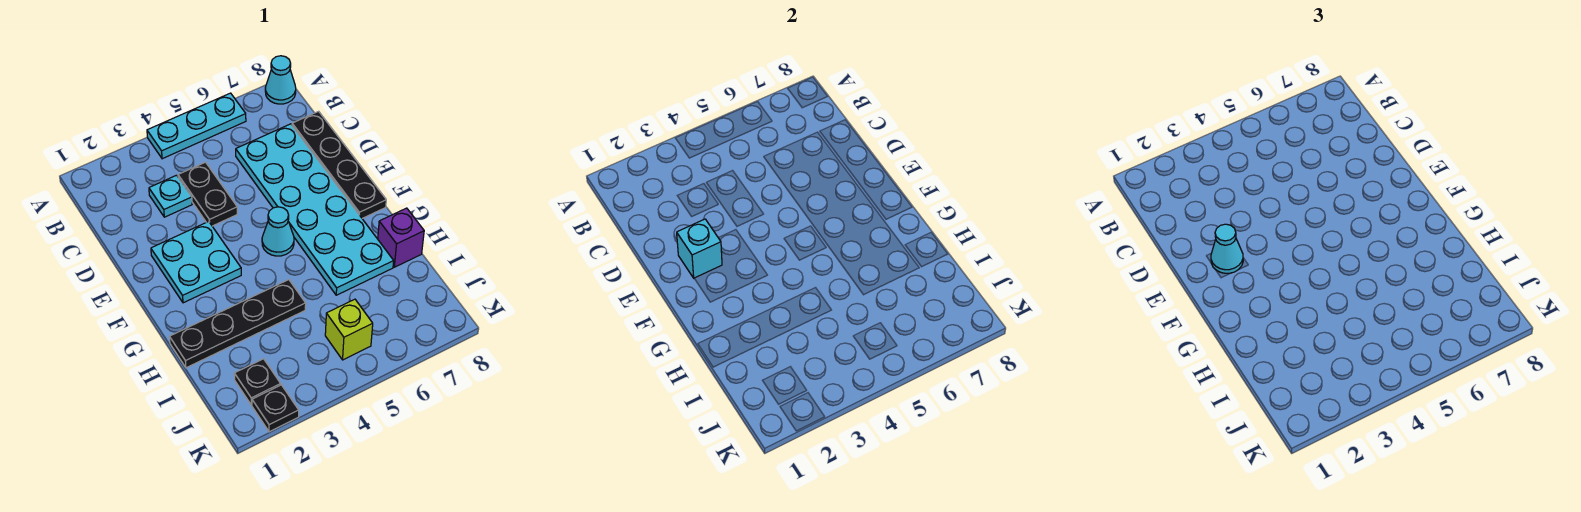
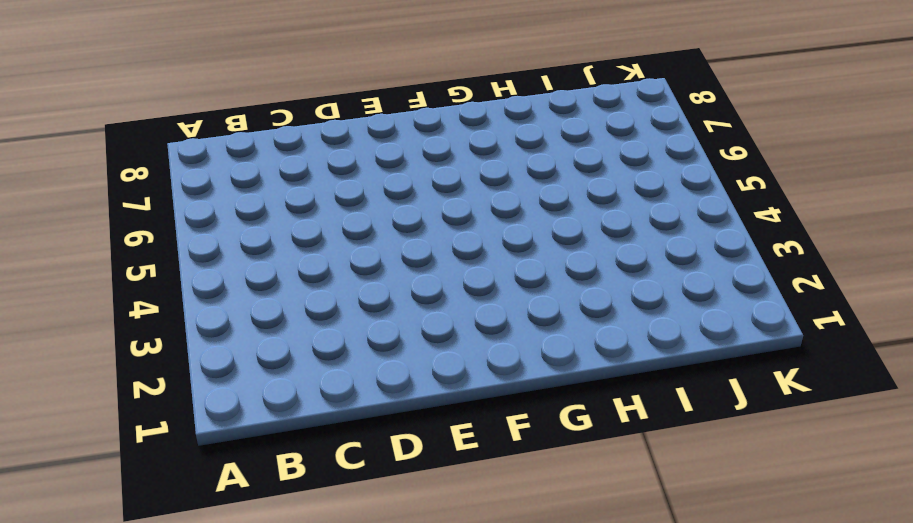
none -> cyan 1x3 plate [147,93,246,159]
none -> cyan 1x1 cone [265,56,296,104]
none -> cyan 1x1 plate [149,175,192,217]

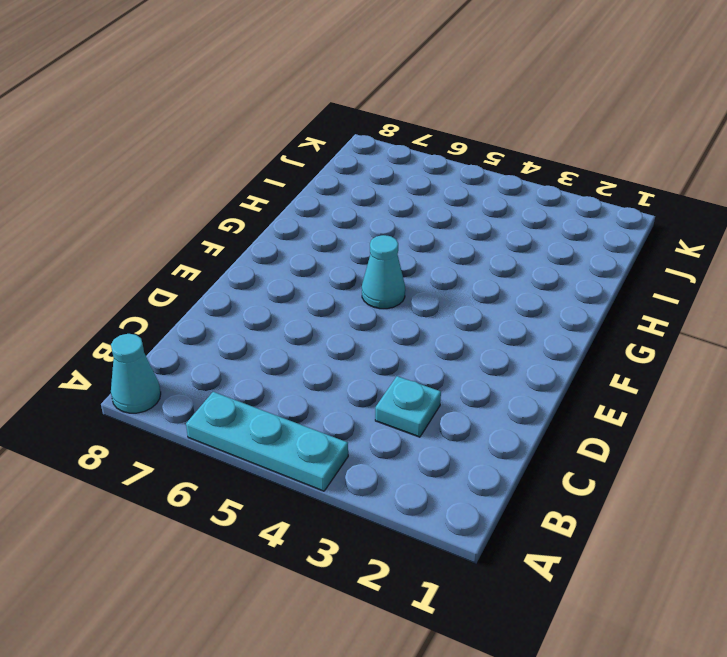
none -> black 1x2 plate [178,162,237,226]
none -> cyan 2x6 plate [236,124,394,295]
none -> black 1x4 plate [292,111,386,218]

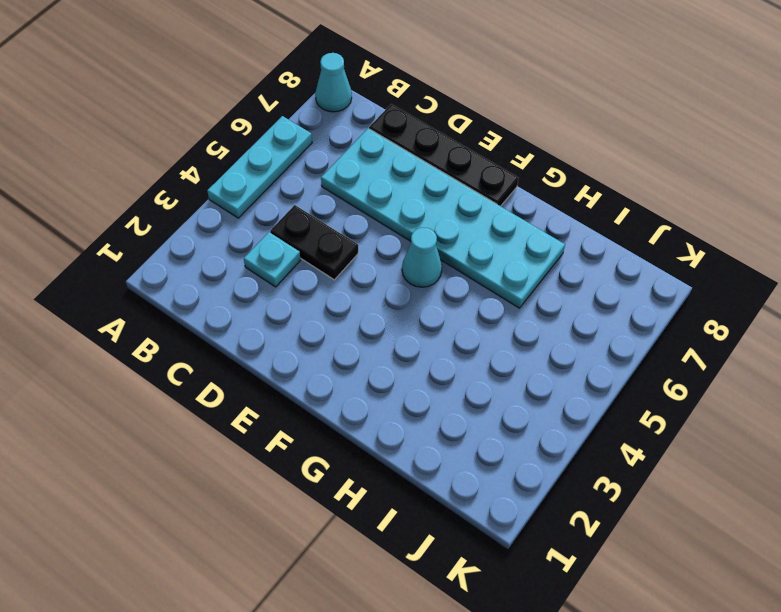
none -> cyan 2x2 plate [151,221,241,303]
none -> black 1x4 plate [170,280,306,368]
none -> purple 1x1 brick [378,208,424,267]

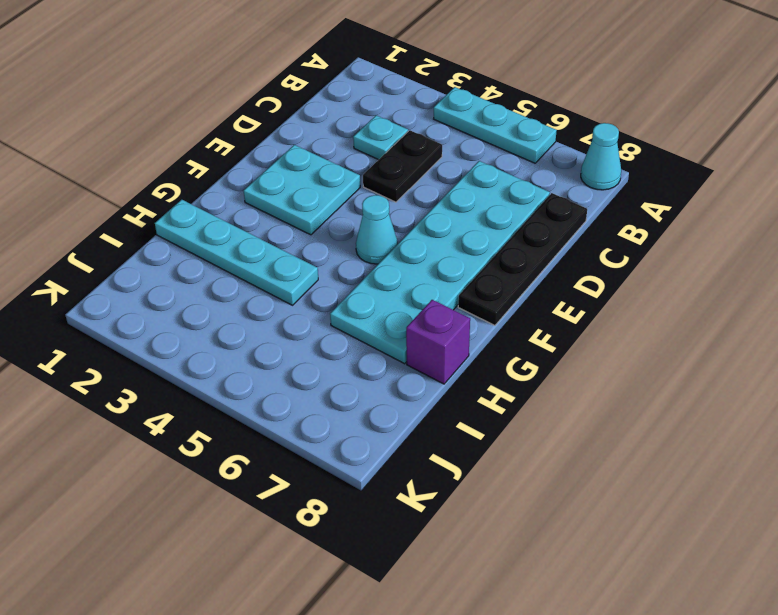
cyan 1x4 plate [155,200,318,305] -> black 1x4 plate [170,280,306,368]
none -> black 1x1 plate [234,359,281,405]
none -> lime 1x1 brick [325,299,373,360]
none -> black 1x1 plate [252,385,299,432]

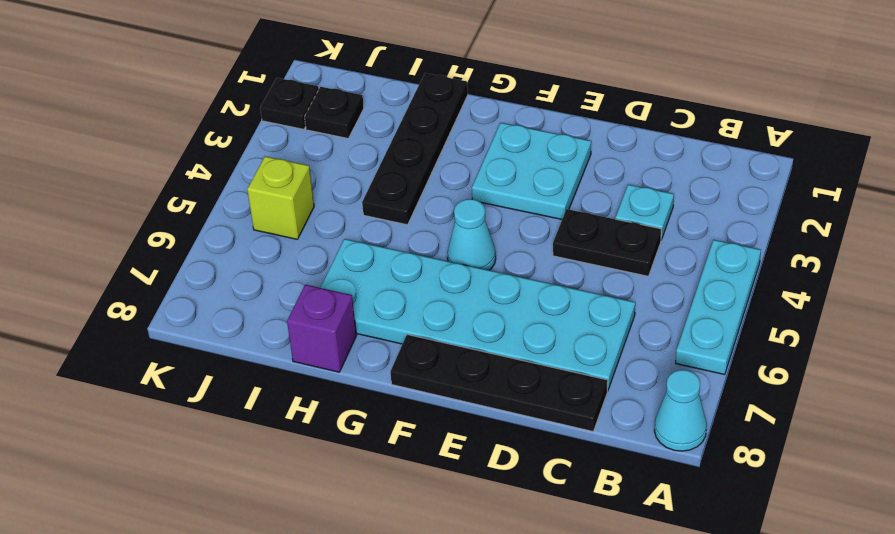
none -> cyan 1x1 brick [677,219,722,278]
none -> cyan 1x1 cone [1211,224,1243,273]

